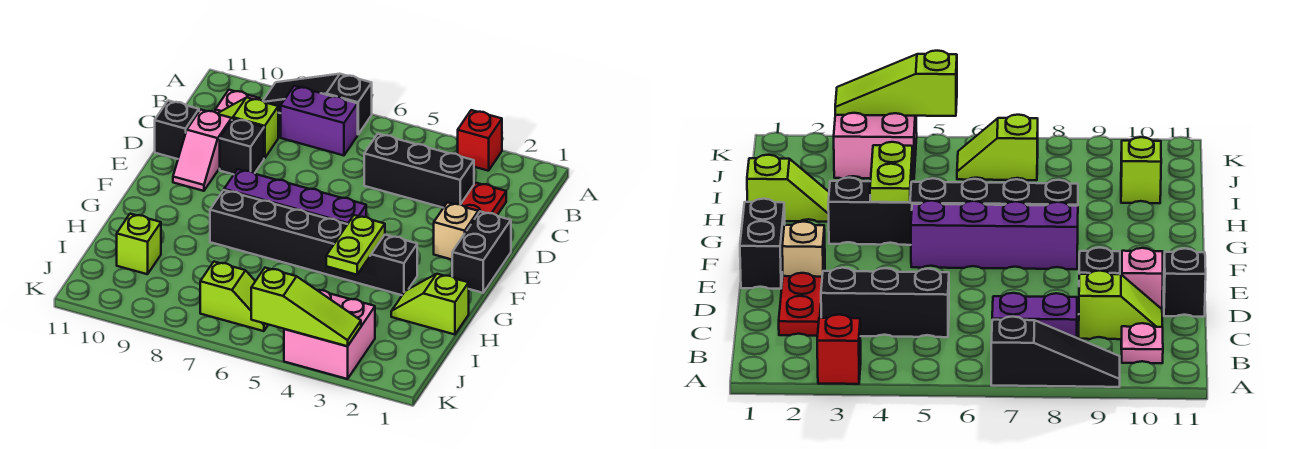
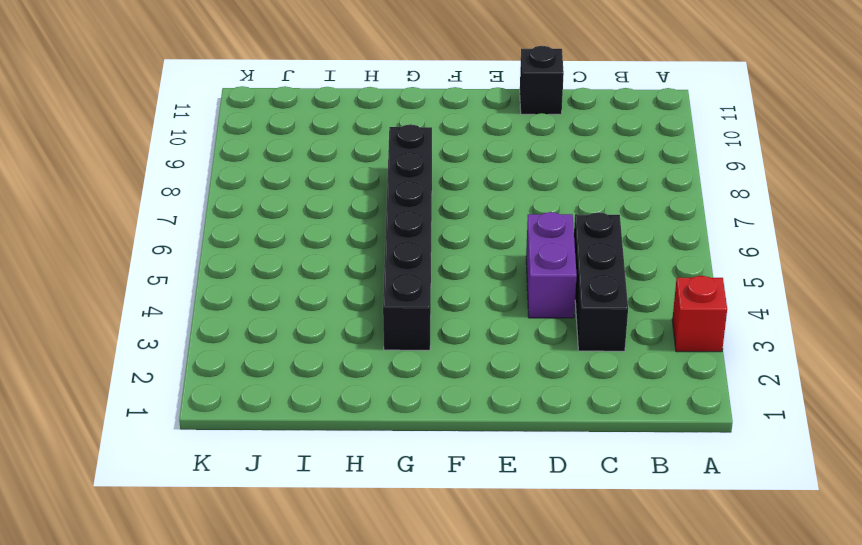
purple 1x2 brick [526,212,577,318] -> purple 1x2 brick moved to [281,86,358,155]
none -> black 1x3 slope [263,74,372,134]
none -> pink 1x1 plate [215,90,260,113]
none -> red 1x2 plate [461,183,506,215]

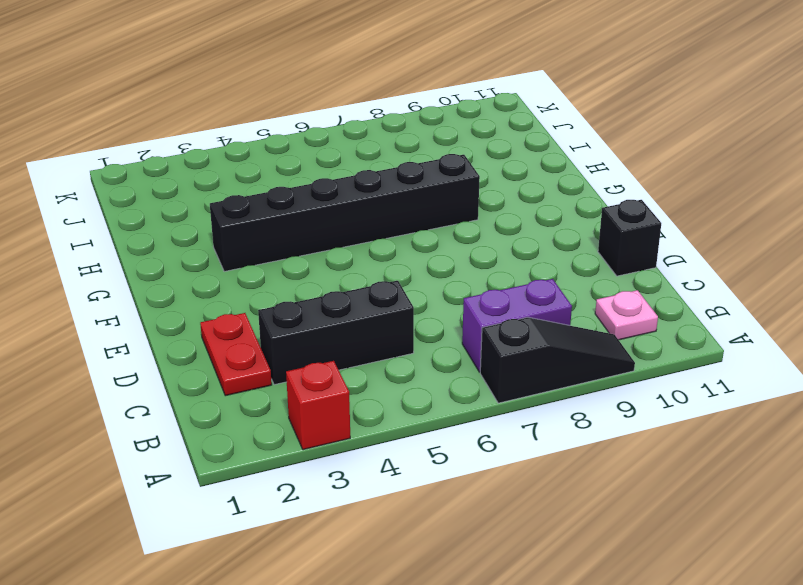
none -> lime 1x2 slope [218,97,278,158]
none -> black 1x1 brick [220,118,264,175]
none -> pink 1x2 slope [173,110,232,191]

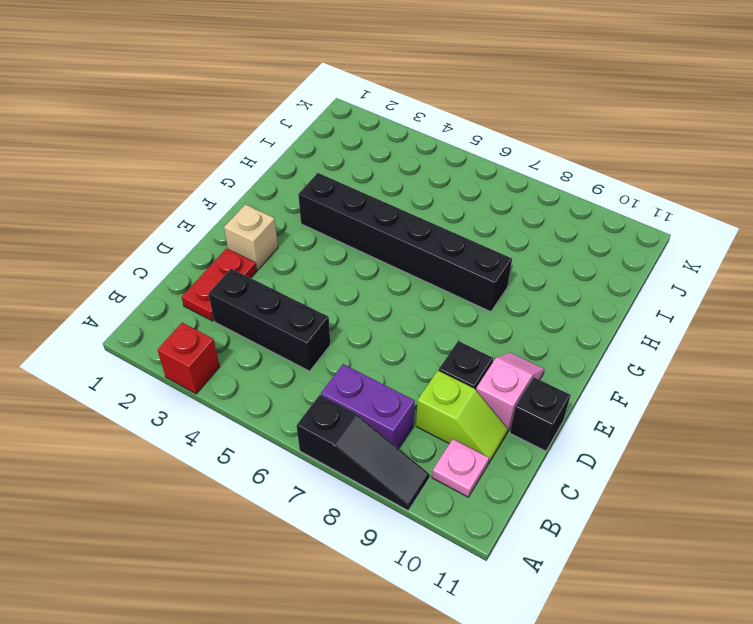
none -> black 1x2 brick [452,211,511,293]
none -> purple 1x4 brick [224,169,366,224]
none -> lime 1x2 slope [391,274,469,335]

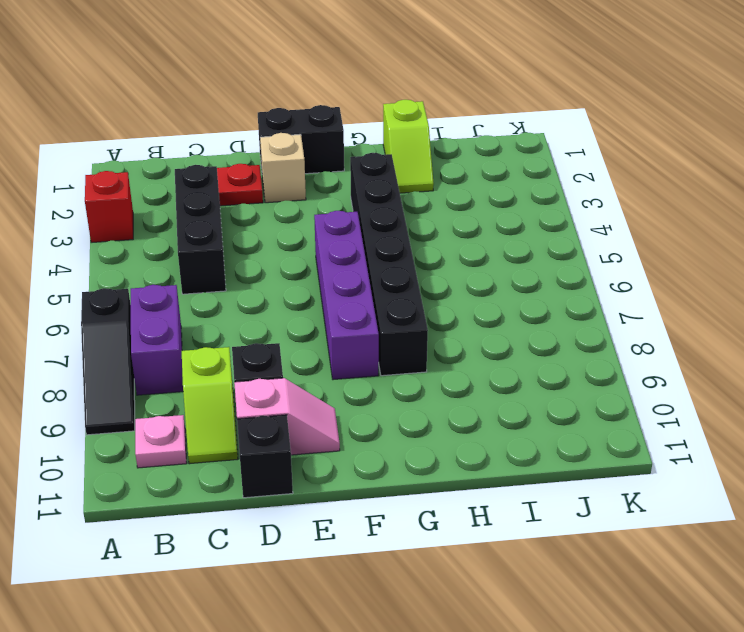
none -> lime 1x1 brick [117,214,161,274]
none -> pink 2x2 brick [284,290,375,379]
none -> lime 1x2 slope [200,262,268,331]

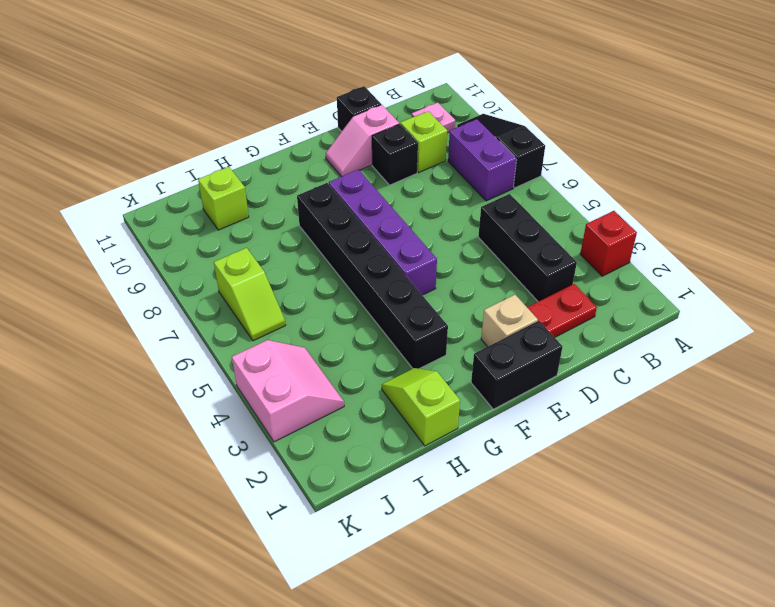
pink 2x2 slope [232,340,344,442] -> pink 2x2 brick [284,290,375,379]
none -> lime 1x2 plate [326,215,385,275]
none -> lime 1x3 slope [251,268,361,346]

